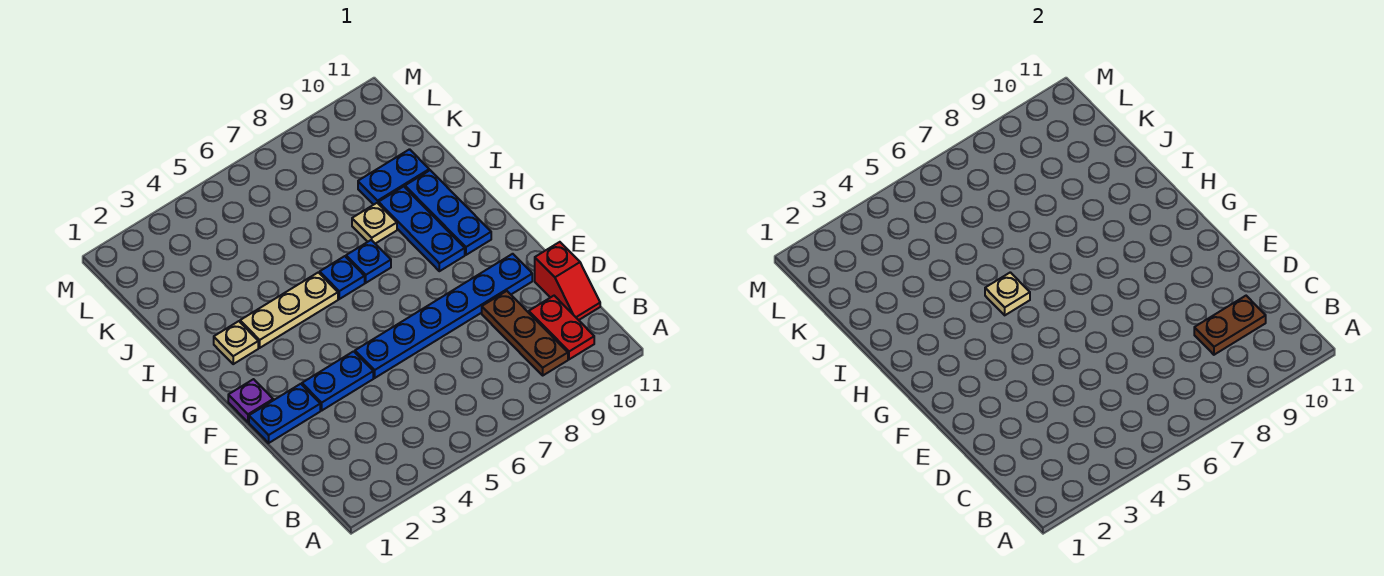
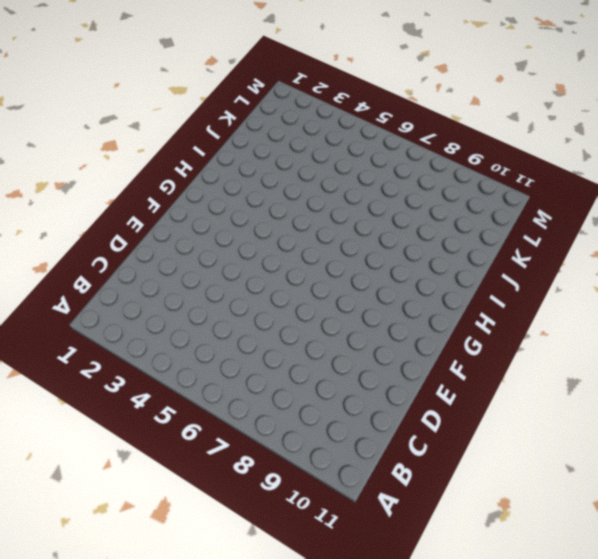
none -> brown 1x3 plate [482,291,568,375]
none -> red 1x2 plate [529,296,594,359]
none -> red 1x2 slope [535,242,600,320]

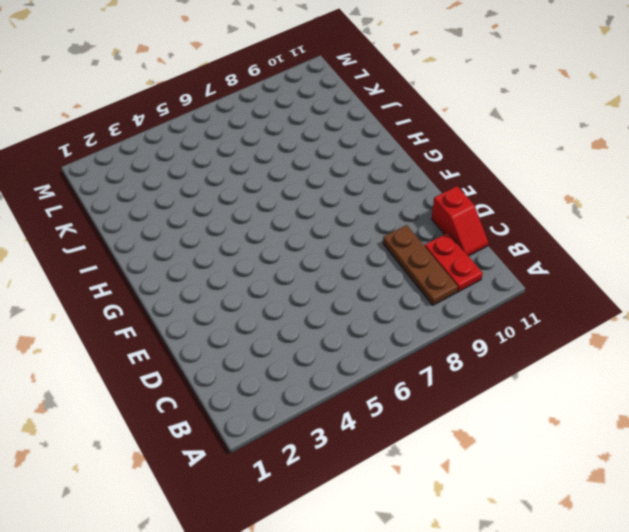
none -> blue 1x2 plate [249,384,320,443]
none -> blue 1x2 plate [302,351,373,410]
none -> blue 1x6 plate [355,254,532,378]

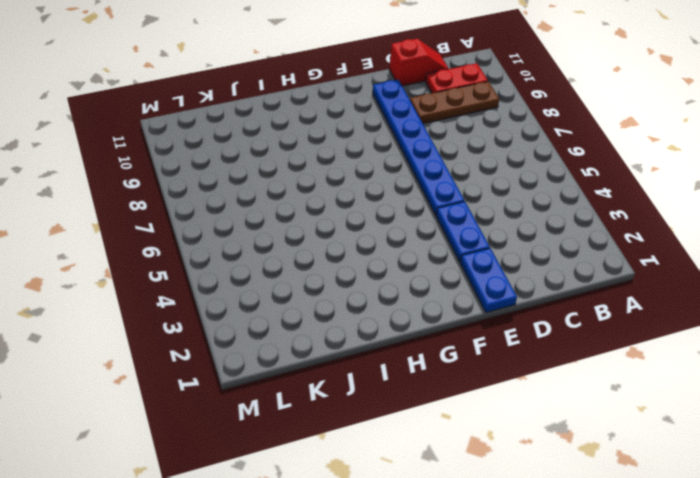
none -> purple 1x1 plate [228,379,273,422]
none -> blue 1x3 plate [379,186,465,271]
none -> blue 1x3 plate [405,170,491,255]

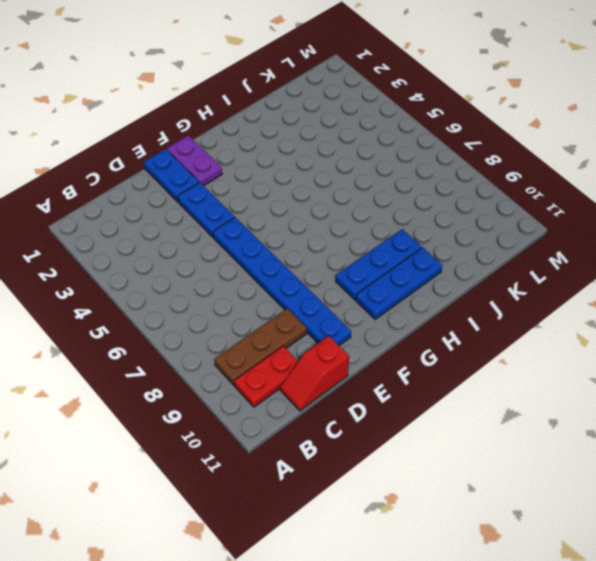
purple 1x2 plate [167,135,222,186] -> purple 1x1 plate [228,379,273,422]
none -> tan 1x1 plate [214,321,258,364]
none -> tan 1x3 plate [240,272,338,348]
none -> blue 1x1 plate [320,256,365,299]

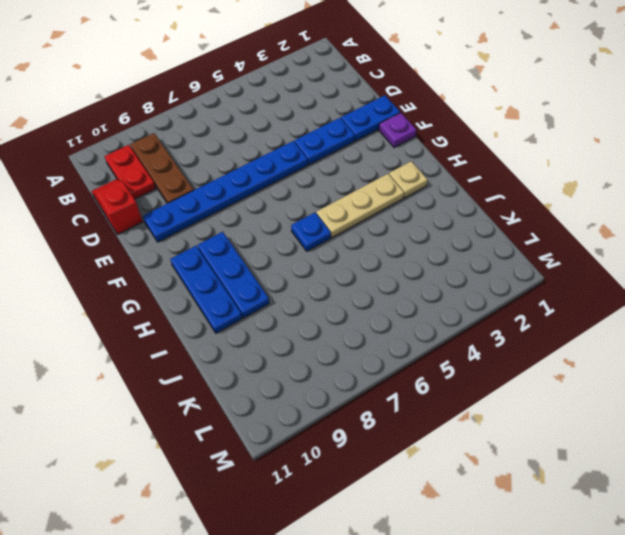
none -> blue 1x1 plate [346,240,391,283]
none -> tan 1x1 plate [352,203,397,244]
none -> blue 1x2 plate [358,149,429,205]

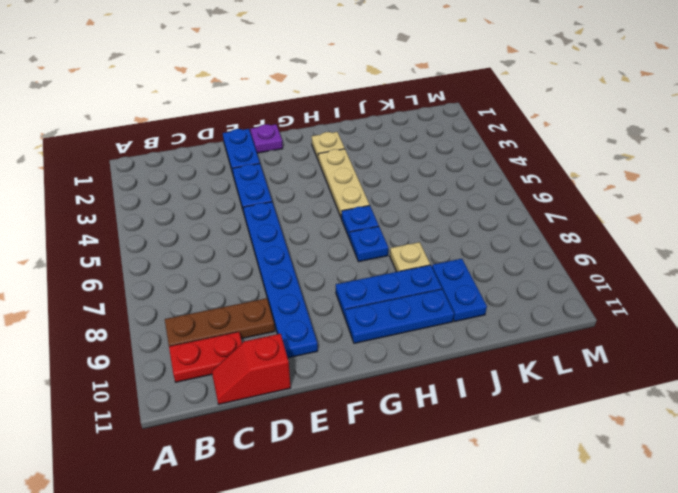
none -> brown 1x2 plate [1194,296,1266,355]
none -> tan 1x1 plate [985,272,1030,315]

